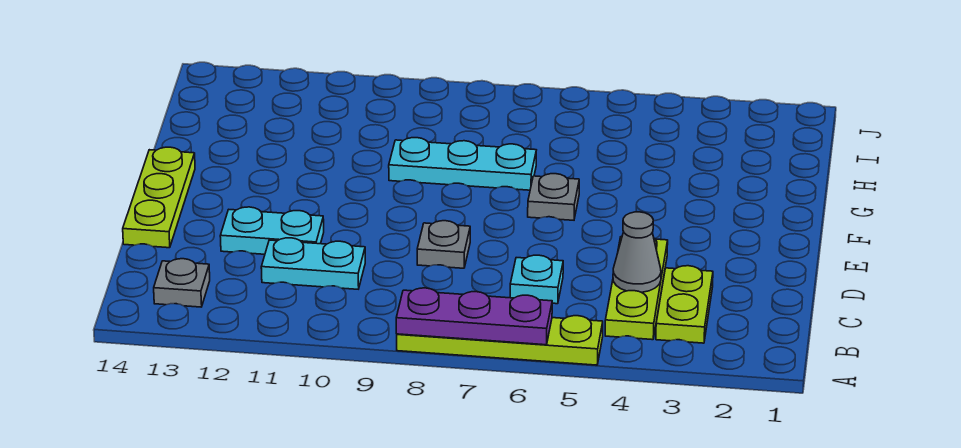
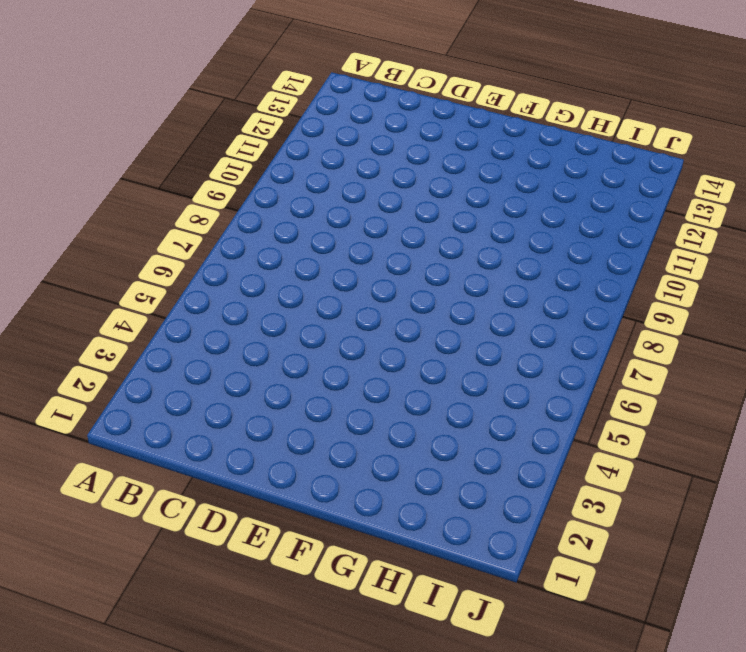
none -> lime 1x4 plate [397,316,603,365]
none -> lime 1x2 plate [656,266,713,343]
none -> lime 1x3 plate [605,237,668,340]

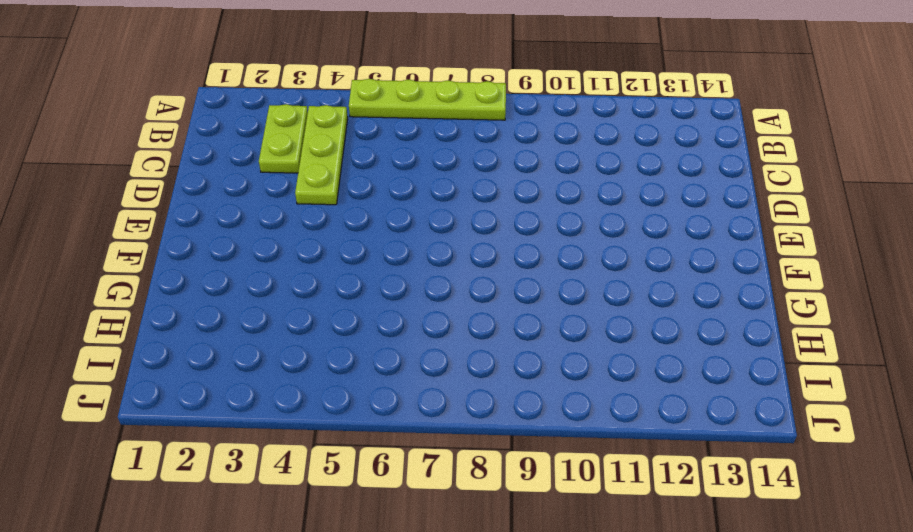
none -> grey 1x1 plate [154,259,210,307]
none -> cyan 1x1 plate [510,255,563,304]
none -> cyan 1x2 plate [261,238,365,289]

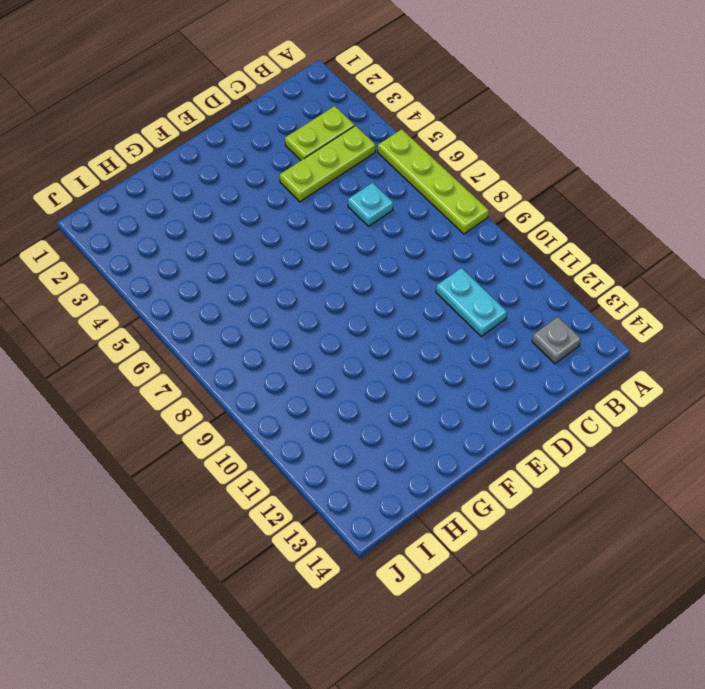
none -> grey 1x1 plate [417,221,470,268]
none -> cyan 1x2 plate [220,207,324,254]
none -> lime 1x3 plate [123,147,195,248]

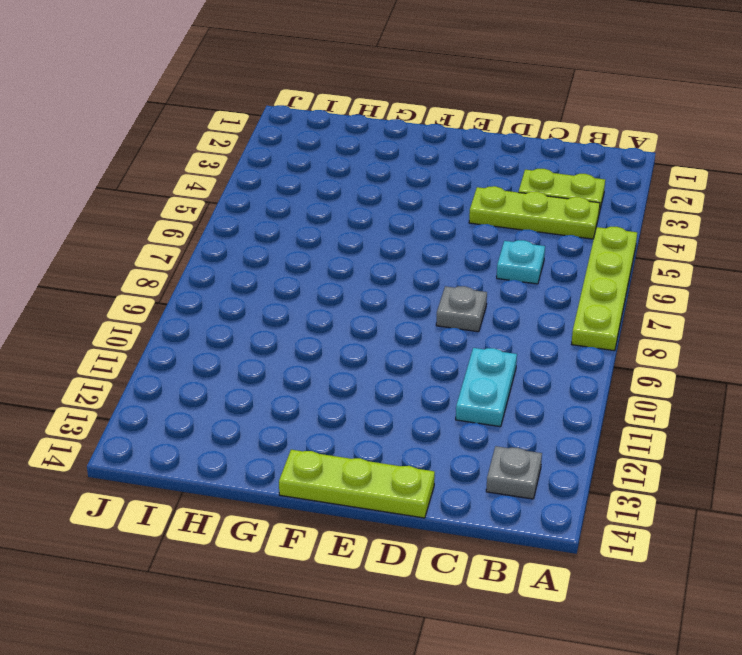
none -> cyan 1x2 plate [220,207,324,254]
none -> grey 1x1 plate [528,174,579,220]
none -> cyan 1x3 plate [389,138,536,190]

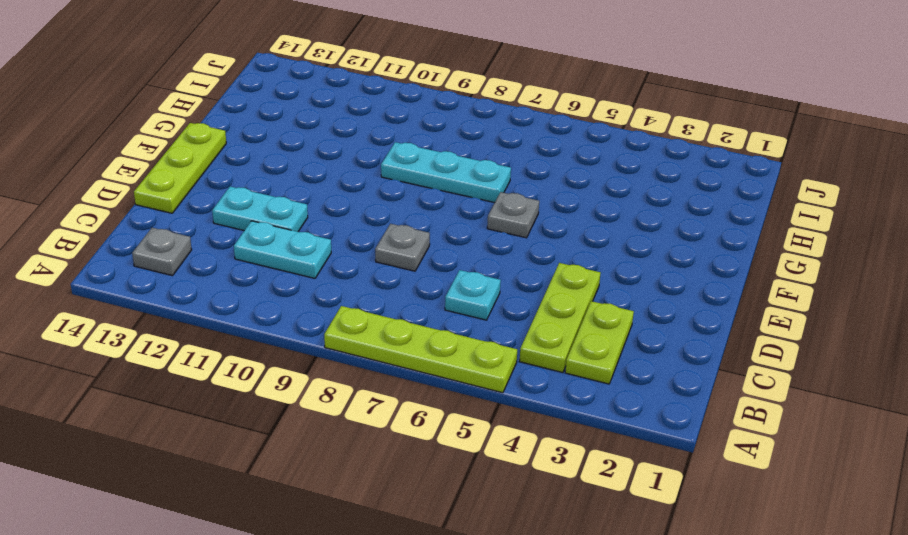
none -> purple 1x3 plate [396,288,552,345]
none -> grey 1x1 cone [613,212,661,292]

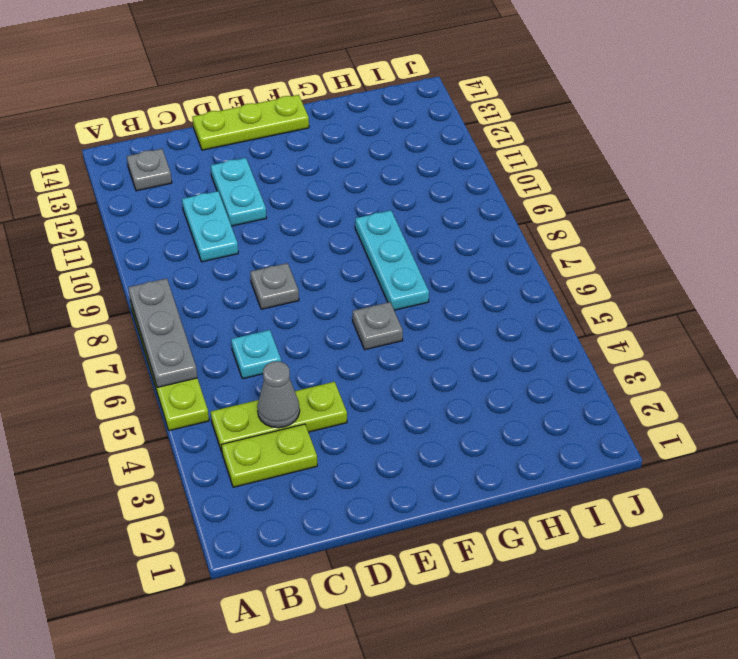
grey 1x3 plate [128,278,197,387] -> purple 1x3 plate [396,288,552,345]

